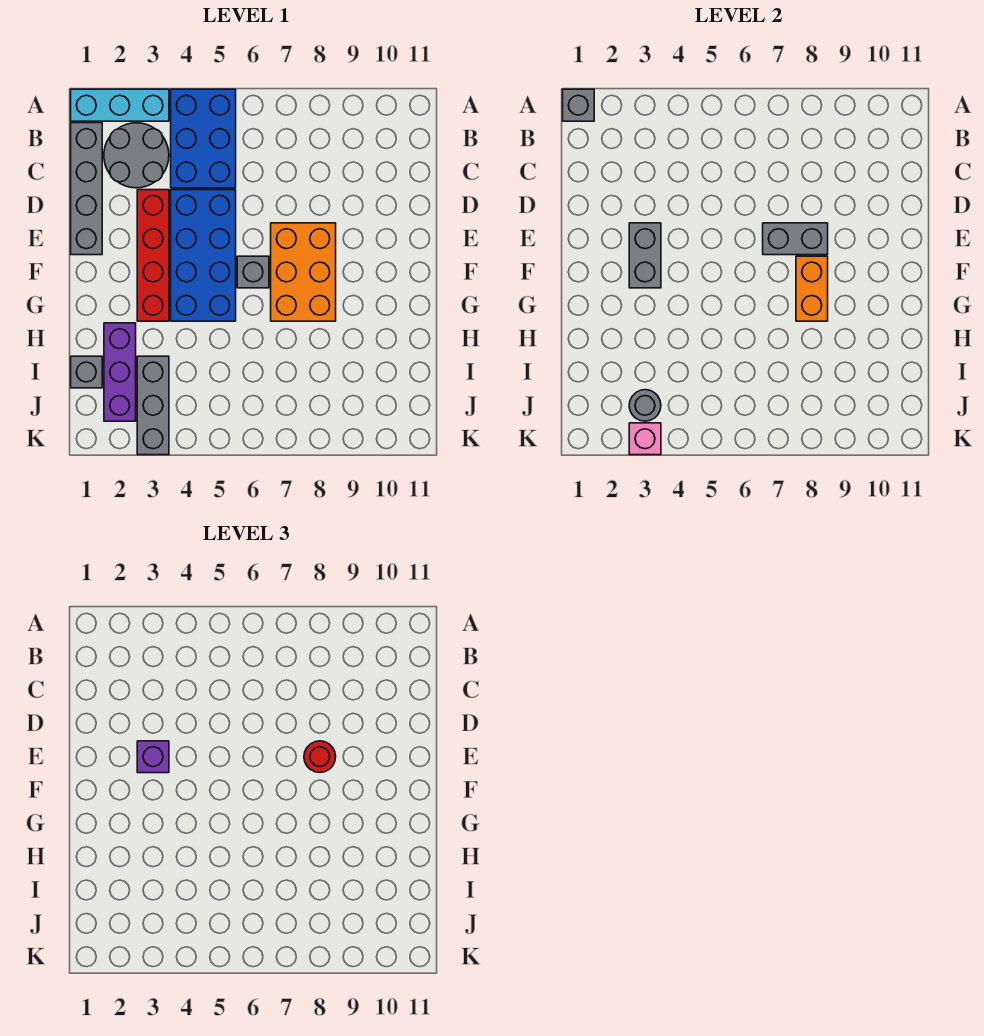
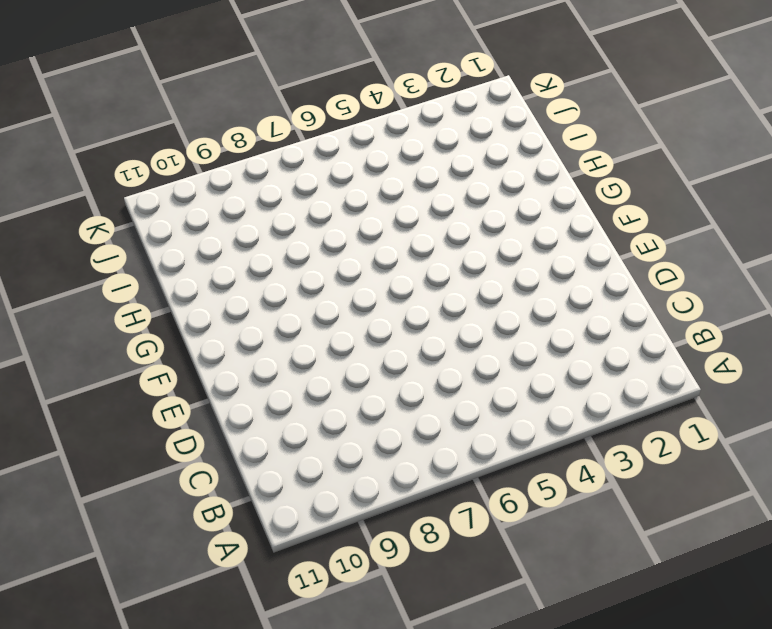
none -> cyan 1x3 brick [71,89,169,121]
none -> blue 2x3 brick [171,89,236,188]
none -> grey 1x4 brick [71,123,102,255]

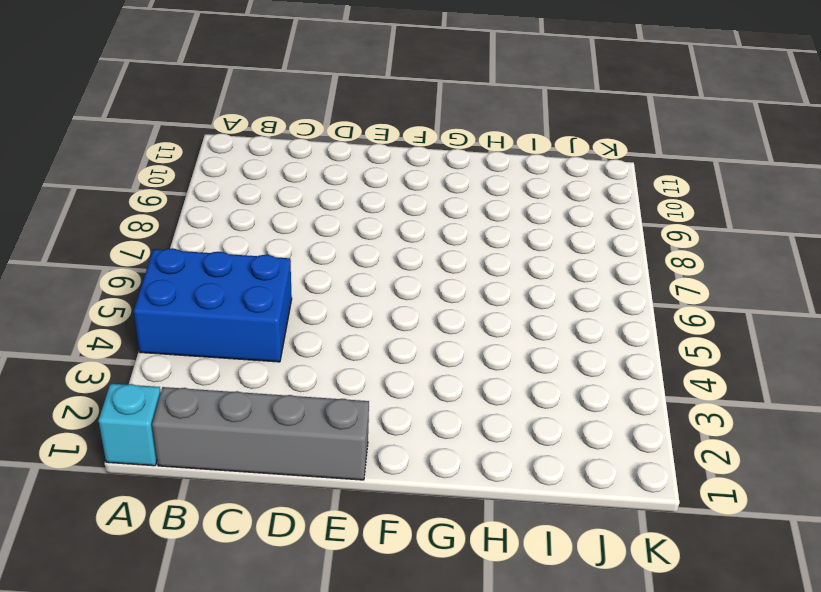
cyan 1x1 brick [98,384,161,466] -> cyan 1x3 brick [71,89,169,121]
none -> grey 2x2 round brick [104,123,169,188]
none -> red 1x4 brick [137,190,169,321]
none -> blue 2x4 brick [171,190,236,321]

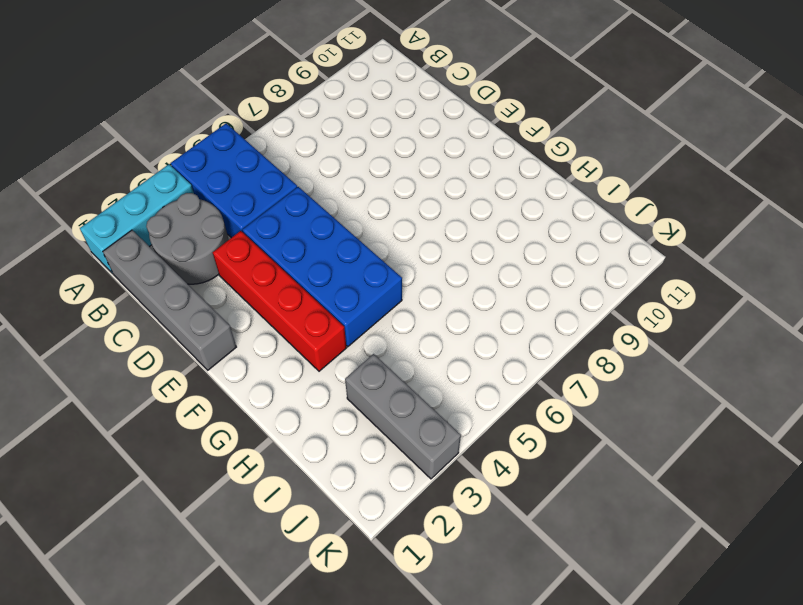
none -> orange 2x3 brick [271,223,336,321]
none -> grey 1x1 brick [237,256,269,288]
none -> purple 1x3 brick [104,323,136,421]

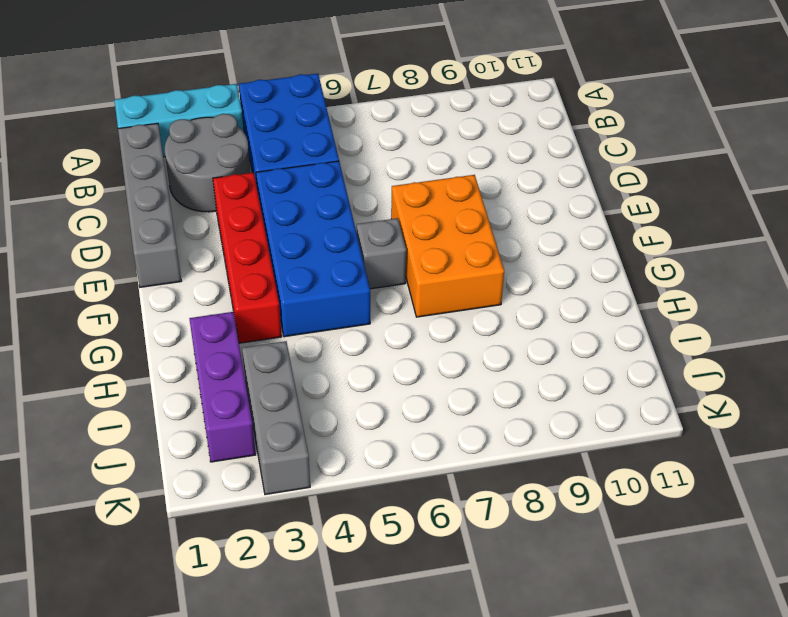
none -> grey 1x1 brick [71,356,102,388]
none -> grey 1x1 brick [563,89,594,121]
none -> grey 1x2 brick [629,223,661,288]

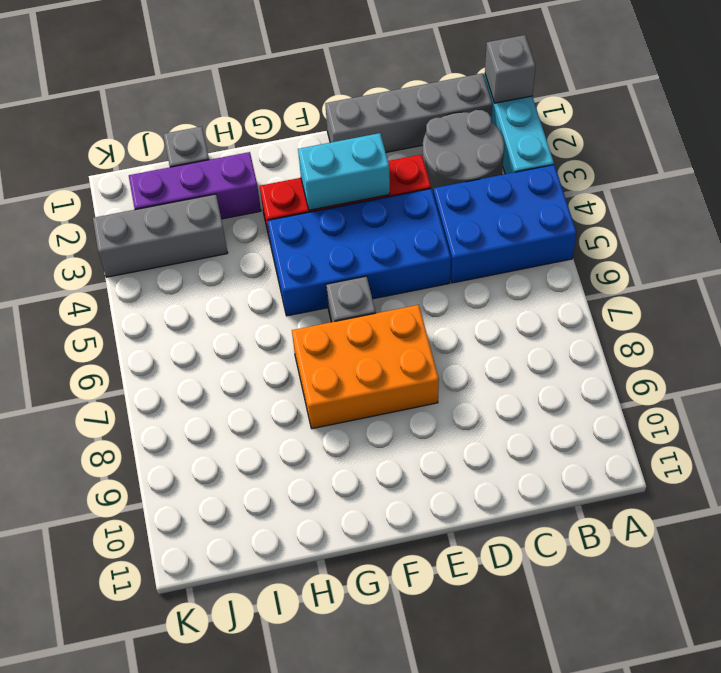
cyan 1x2 brick [298,133,390,210] -> grey 1x2 brick [629,223,661,288]
none -> grey 1x2 brick [763,223,828,255]
none -> orange 1x2 brick [796,256,828,321]
none -> grey 1x1 round brick [629,390,661,421]

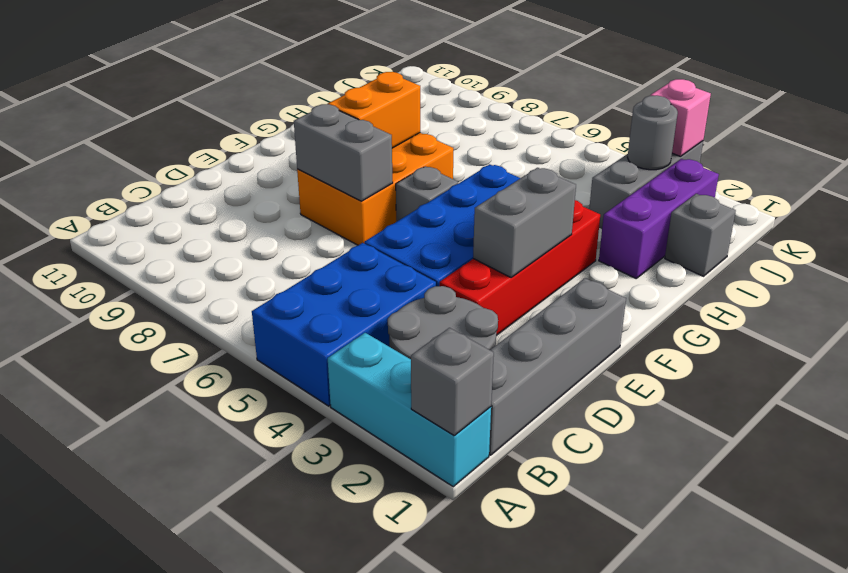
none -> purple 1x1 brick [137,741,169,773]
none -> red 1x1 round brick [304,741,336,773]

